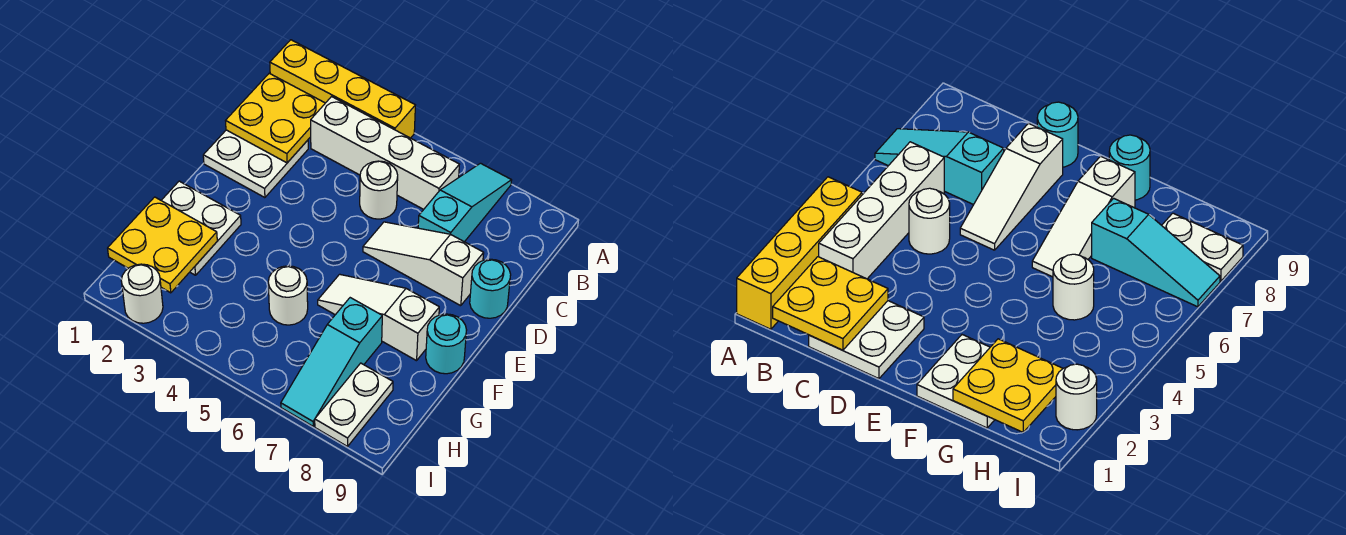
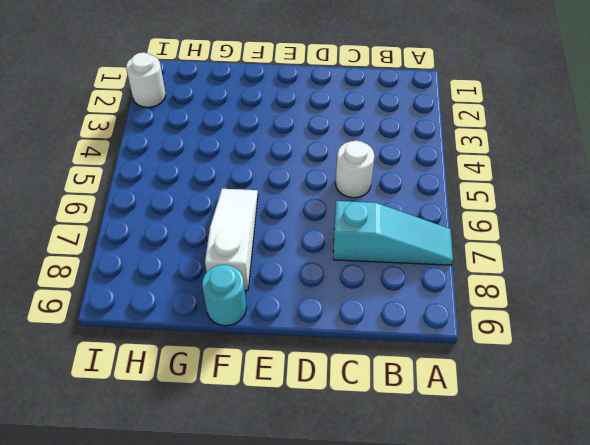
none -> yellow 1x4 brick [270,40,415,138]
none -> white 1x4 brick [311,97,459,209]
none -> white 2x2 plate [203,130,308,198]

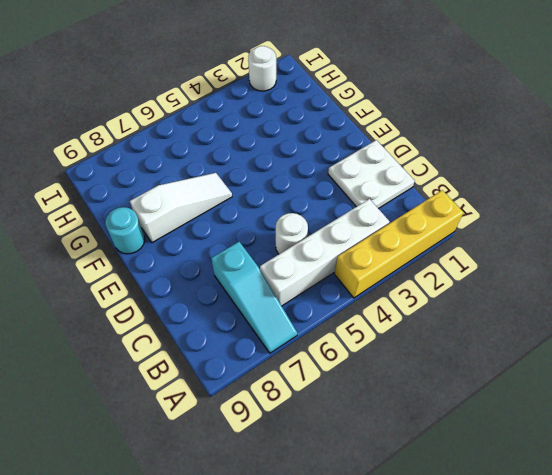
none -> white 1x3 slope [363,222,484,306]
none -> cyan 1x1 round brick [470,259,511,318]
none -> white 2x2 plate [161,181,241,275]

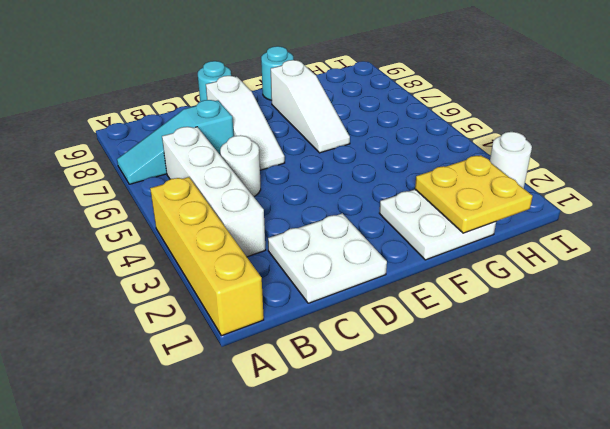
none -> white 1x1 round brick [268,266,308,325]
none -> cyan 1x3 slope [281,298,382,426]
none -> white 1x2 plate [315,363,393,446]

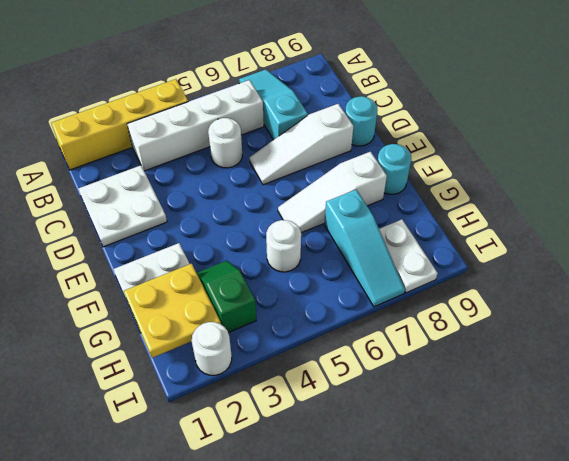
green 1x2 slope [197,261,256,333] -> none
none -> yellow 2x2 plate [226,73,325,163]

